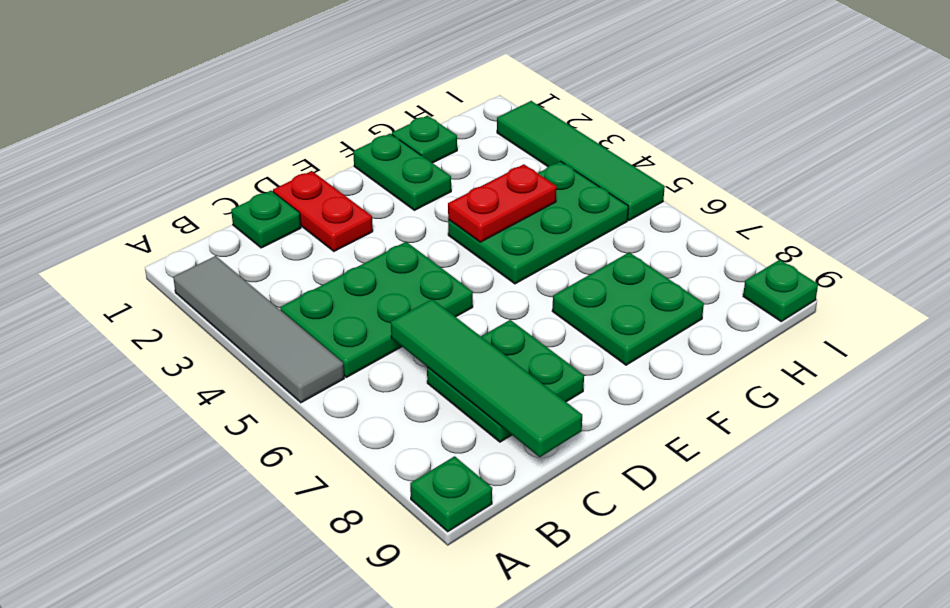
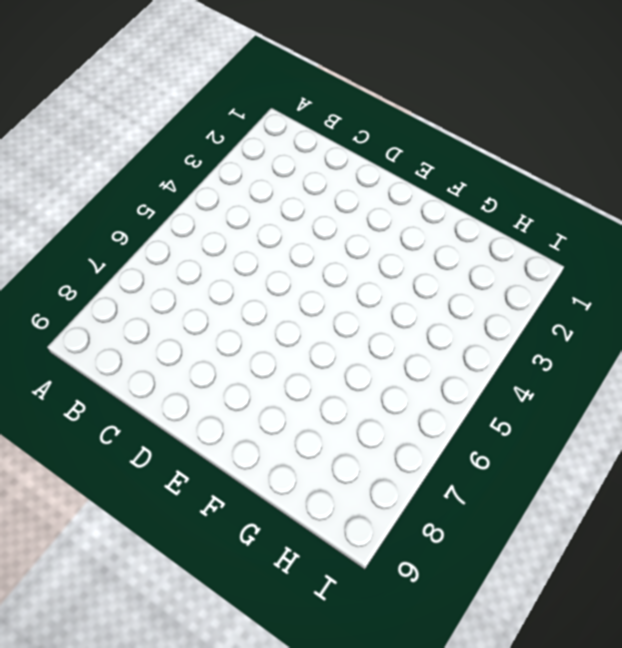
none -> grey 1x4 tile [173,256,344,403]
none -> green 1x1 plate [410,456,492,532]
none -> green 2x3 plate [280,242,473,377]

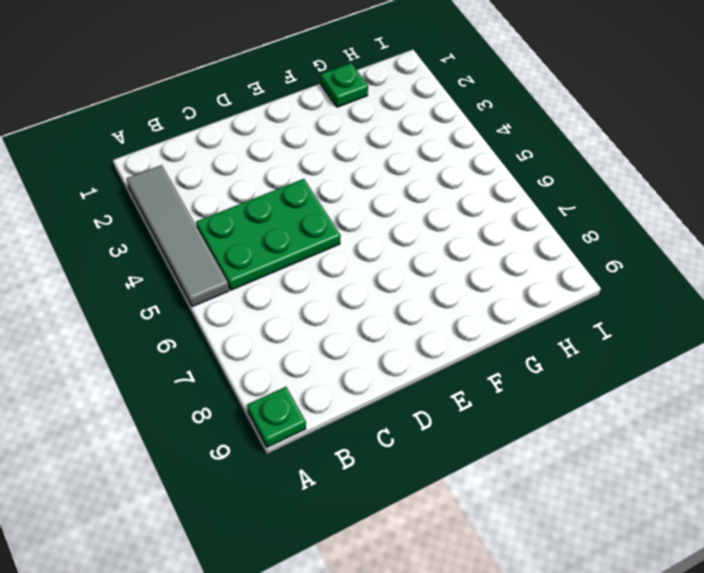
none -> green 1x1 plate [231,191,301,248]
none -> green 2x2 plate [427,320,584,442]
none -> red 1x2 plate [273,171,373,251]

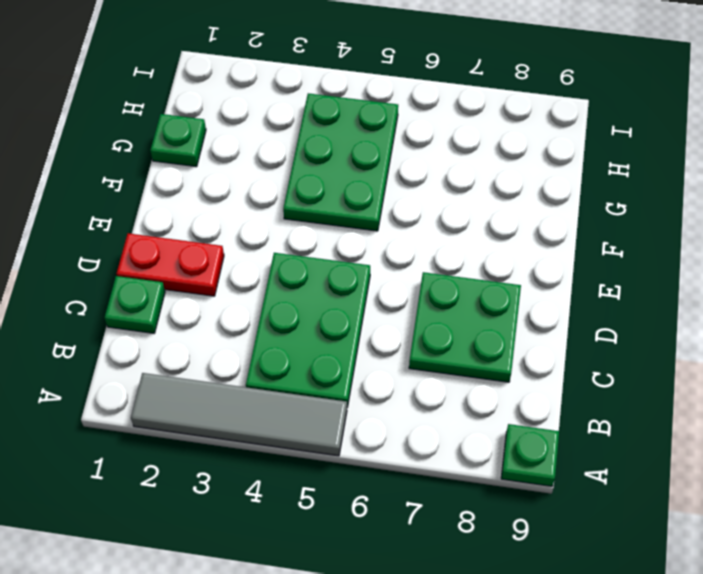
none -> green 1x2 plate [353,134,451,210]
none -> green 2x2 plate [552,252,704,365]
none -> green 1x4 tile [497,101,665,220]

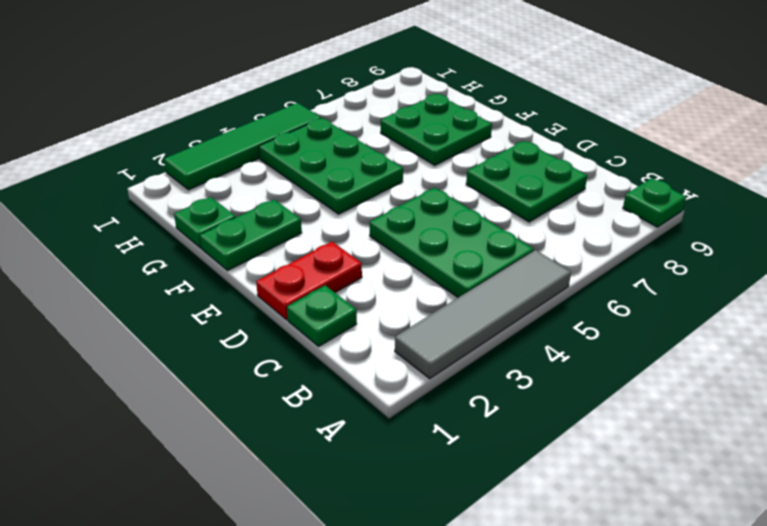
none -> green 1x1 plate [743,260,818,321]
none -> green 1x4 tile [391,299,582,457]
none -> red 1x2 plate [448,164,557,242]

